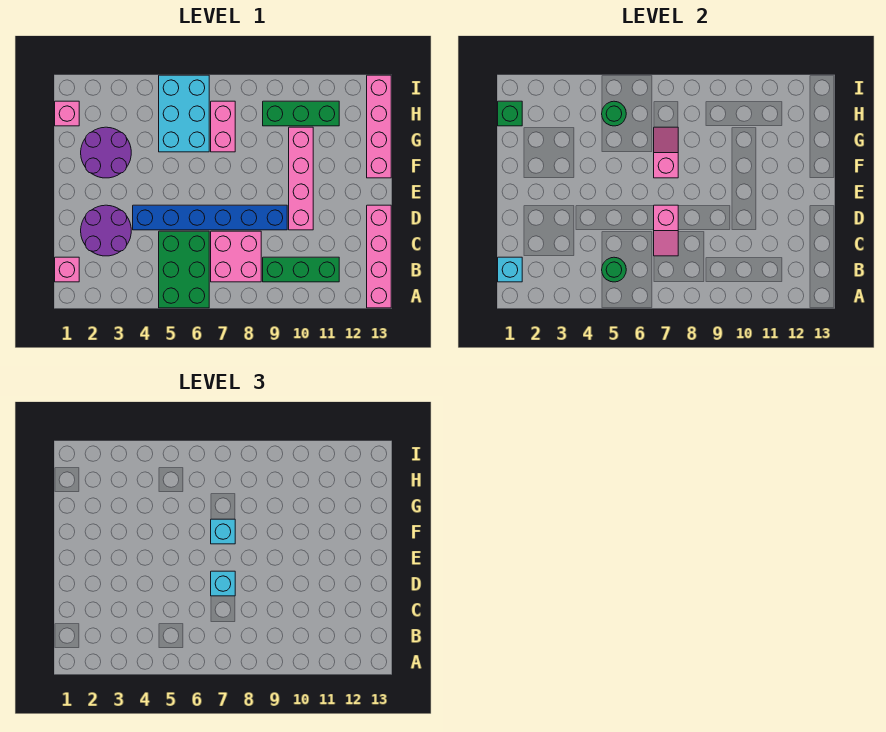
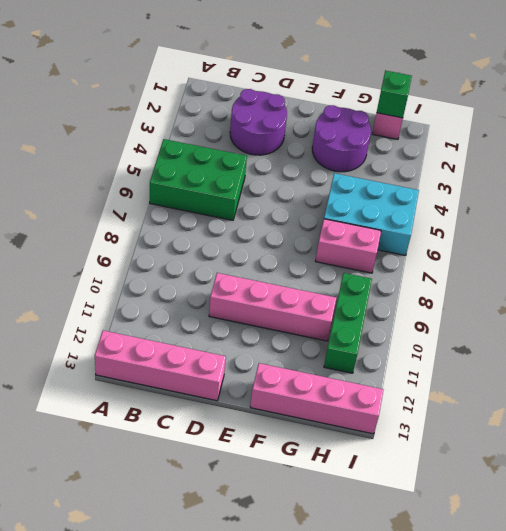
none -> pink 1x1 brick [55,257,79,282]
none -> pink 2x2 brick [211,231,261,282]
none -> green 1x3 brick [263,257,339,282]

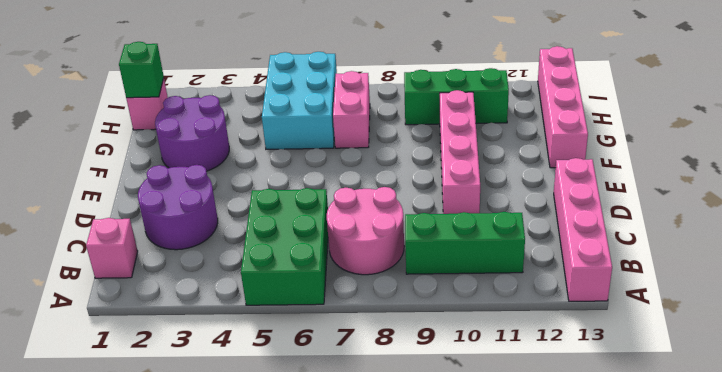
pink 2x2 round brick [327,187,404,275] -> pink 2x2 brick [211,231,261,282]
none -> blue 1x6 brick [133,205,287,230]
none -> cyan 1x1 brick [498,257,522,282]
none -> green 1x1 round brick [602,257,626,282]

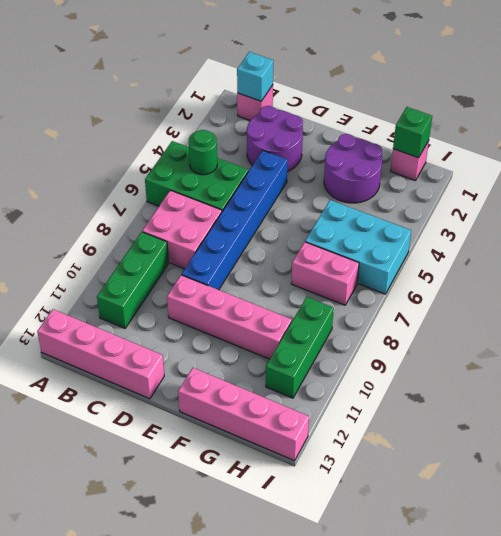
none -> pink 1x2 slope [654,205,678,256]
none -> pink 1x2 slope [654,127,678,178]
none -> green 1x1 round brick [602,101,626,126]

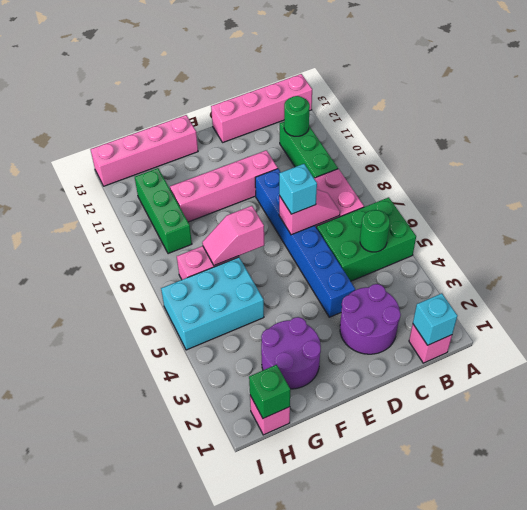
green 1x1 round brick [284,96,310,136] -> green 1x1 round brick moved to [602,101,626,126]
none -> cyan 1x1 brick [211,519,235,544]

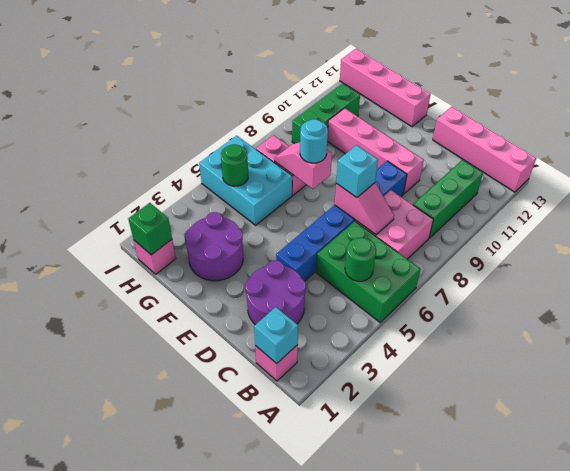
cyan 1x1 round brick [300,119,328,163] -> cyan 1x1 brick [211,519,235,544]

